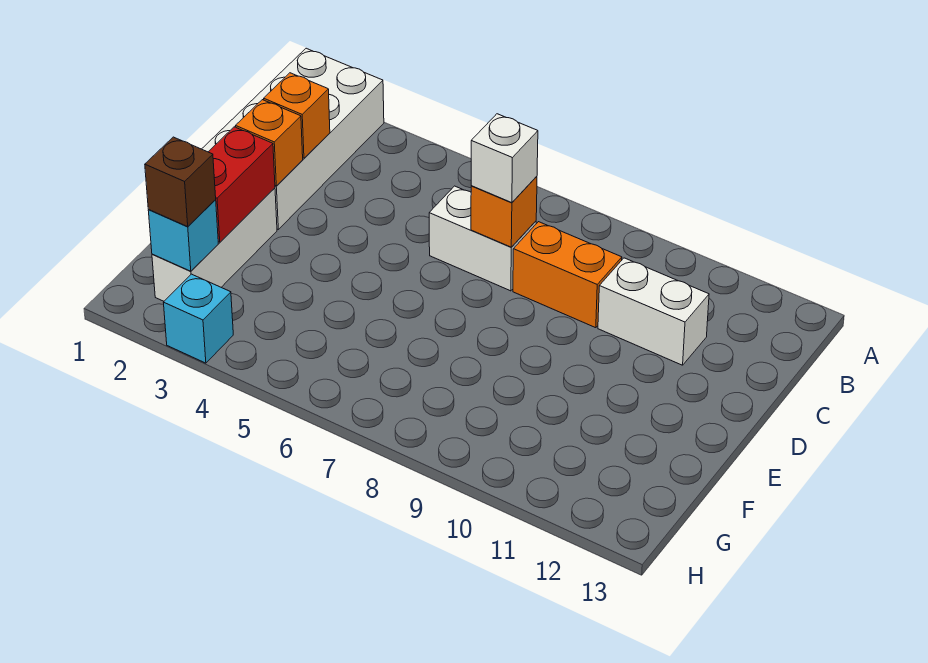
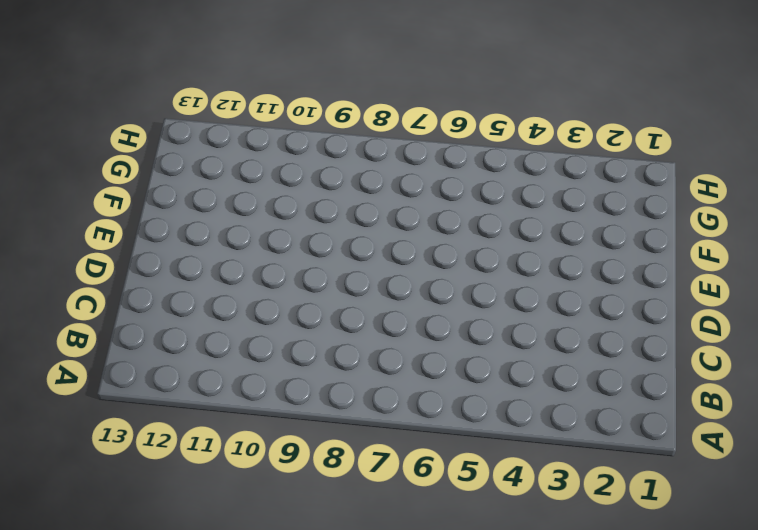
none -> white 2x4 brick [202,48,384,229]
none -> white 1x2 brick [429,186,536,291]
none -> orange 1x2 brick [513,222,622,328]

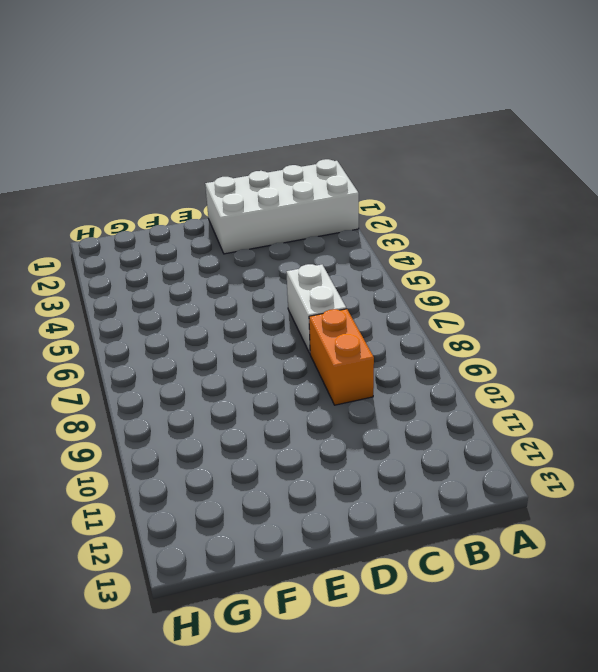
none -> white 1x2 brick [598,258,709,365]
none -> white 1x3 brick [152,188,277,301]
none -> cyan 1x1 brick [163,274,233,363]

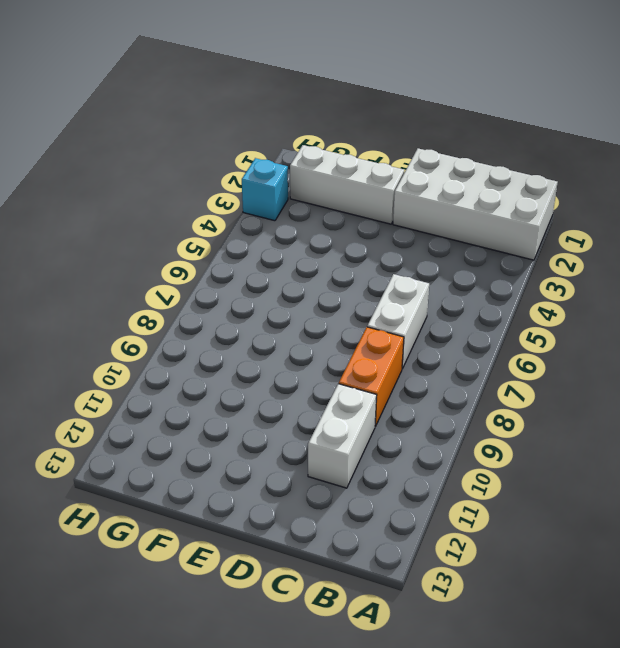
none -> orange 1x1 brick [264,73,330,158]
none -> orange 1x1 brick [471,176,537,247]
none -> orange 1x1 brick [236,100,303,186]

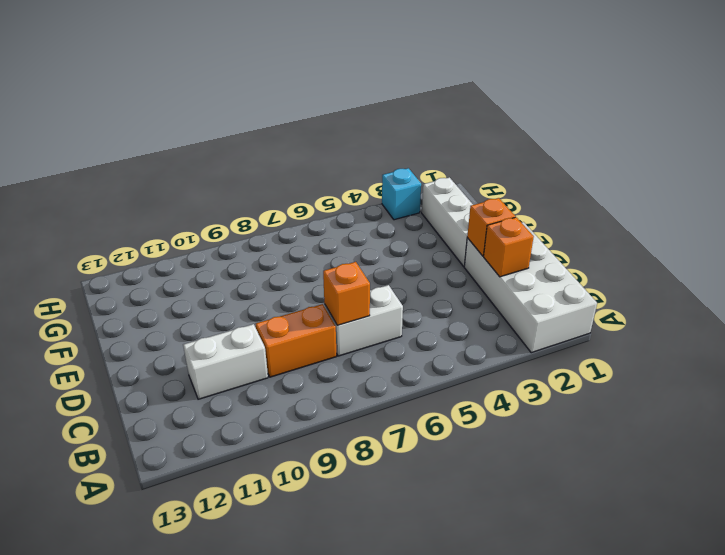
none -> red 1x2 brick [209,127,275,242]
none -> cyan 1x1 brick [148,200,218,271]
none -> white 1x1 brick [471,114,538,203]

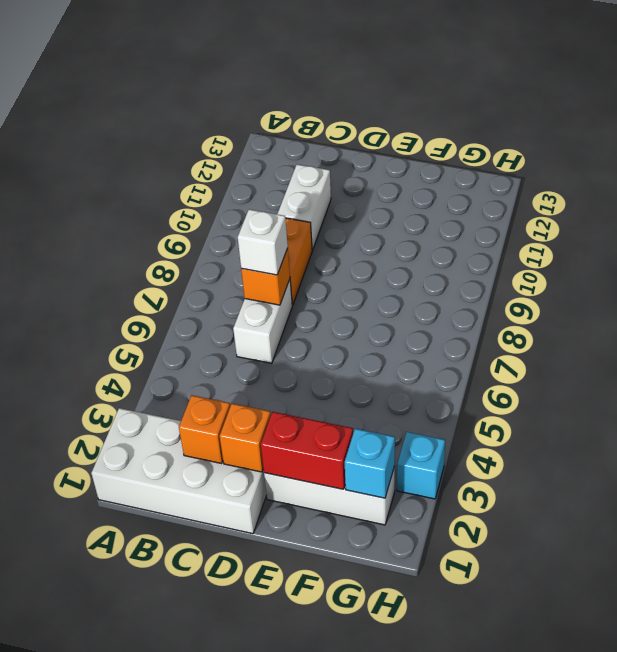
none -> brown 1x1 brick [145,137,216,227]

